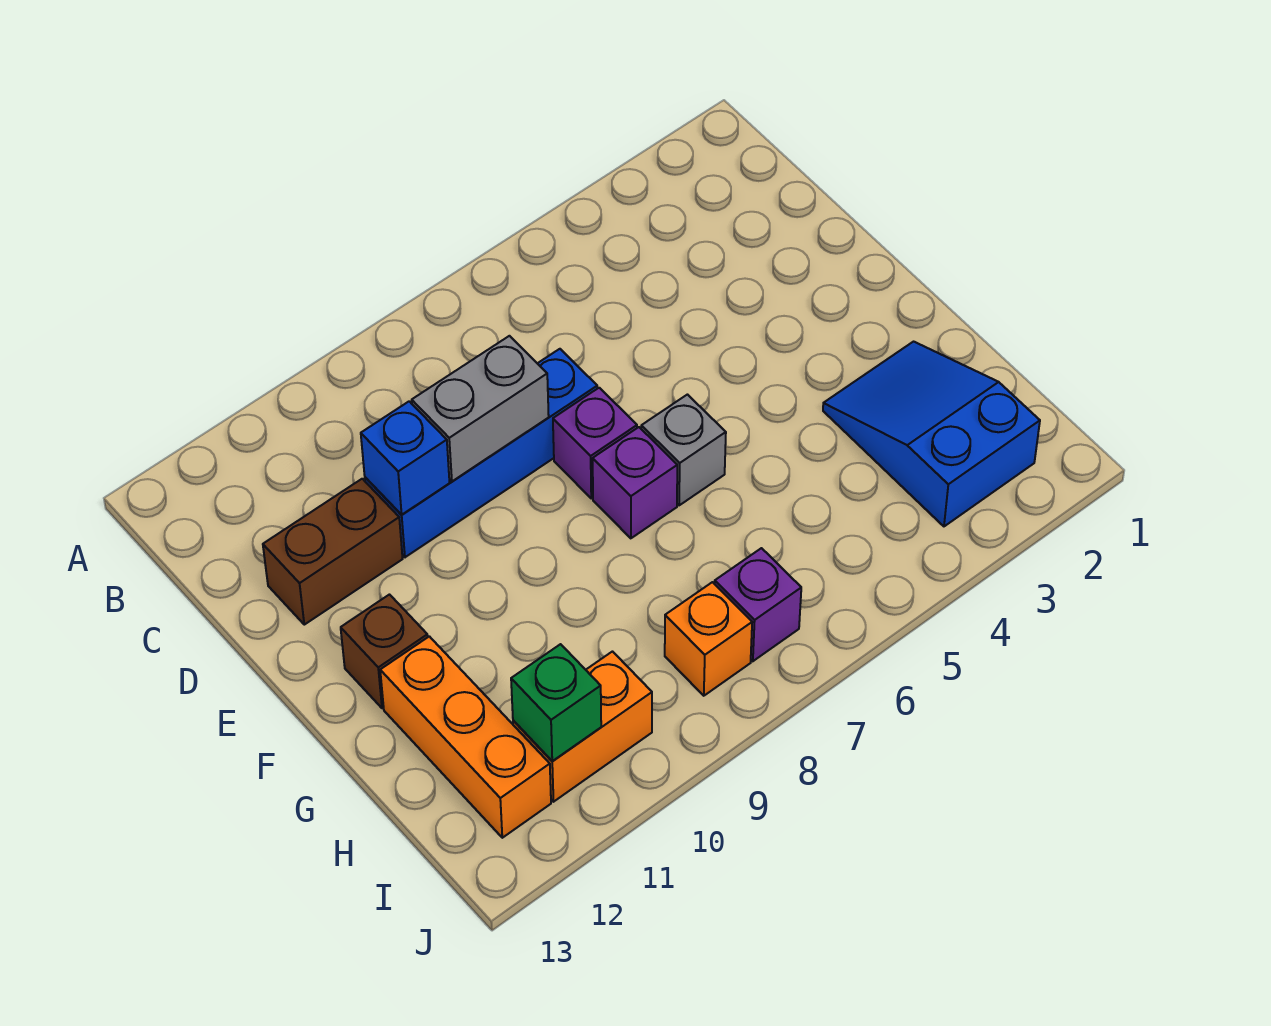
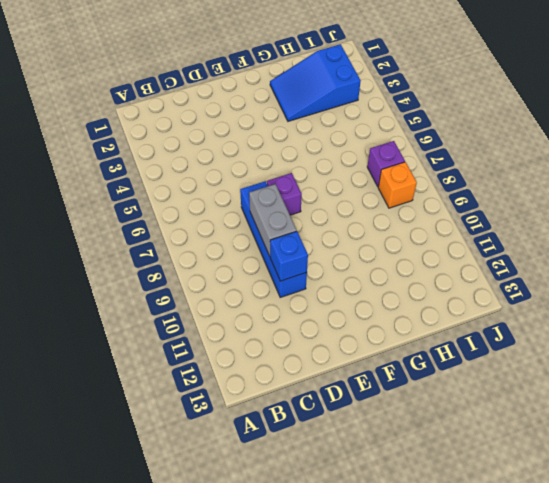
none -> brown 1x2 brick [263,479,403,625]
none -> grey 1x1 brick [641,395,726,505]
none -> purple 1x1 brick [593,427,677,538]

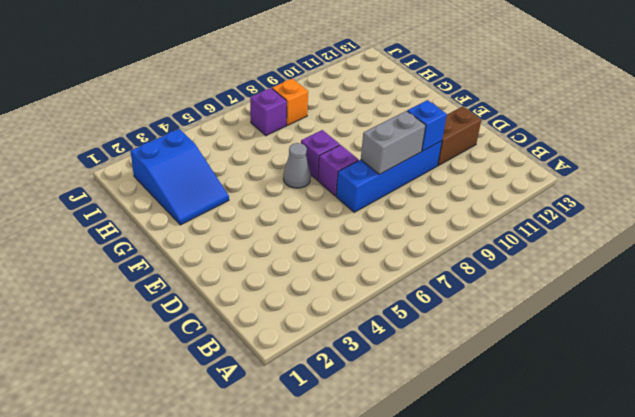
grey 1x1 cone [283,143,311,188] -> grey 1x1 brick [641,395,726,505]
none -> brown 1x1 brick [341,595,428,708]
none -> orange 1x3 brick [380,636,551,838]
none -> orange 1x2 brick [513,652,652,802]

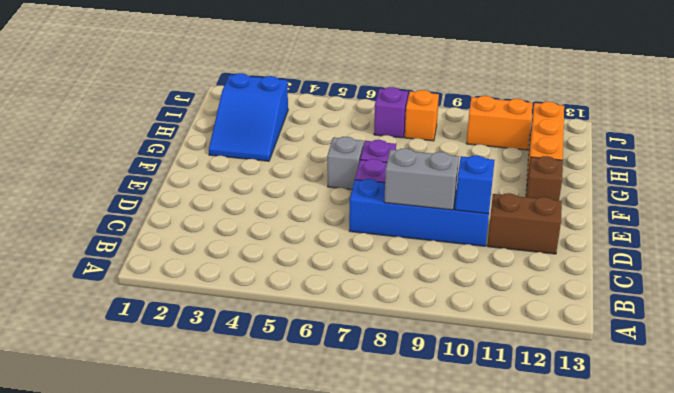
none -> green 1x1 brick [511,644,601,761]

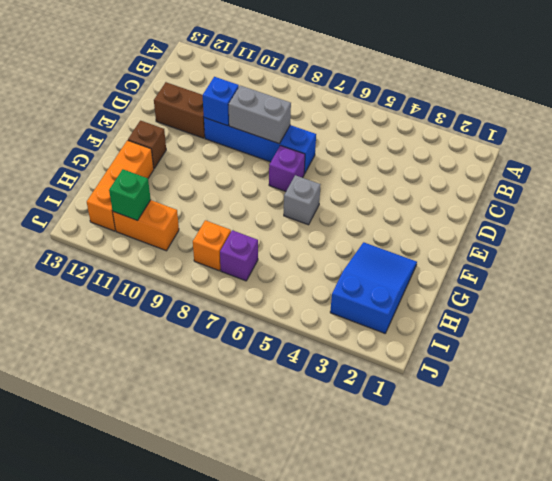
none -> purple 1x1 brick [593,427,677,538]

